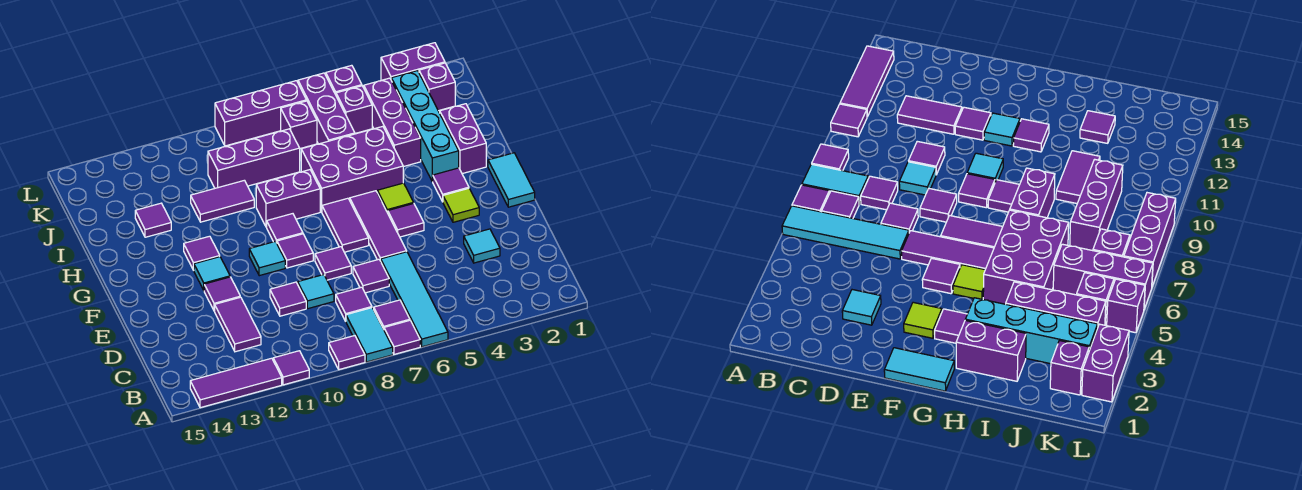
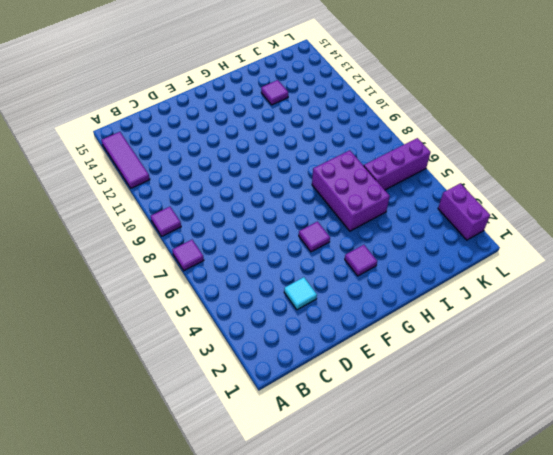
none -> cyan 1x4 tile [381,252,448,347]
none -> cyan 1x2 tile [346,308,393,362]
none -> purple 1x1 tile [273,351,309,385]
none -> purple 1x1 tile [374,300,410,329]

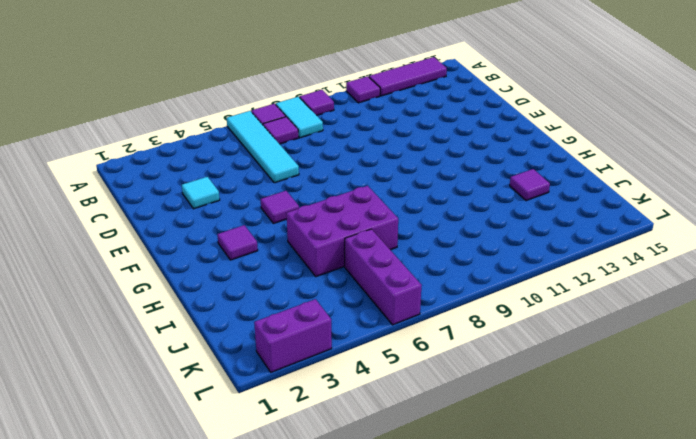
none -> purple 1x1 tile [336,287,372,321]
none -> purple 1x2 tile [215,297,261,352]
none -> purple 1x1 tile [353,259,389,293]
none -> cyan 1x1 tile [298,275,334,309]

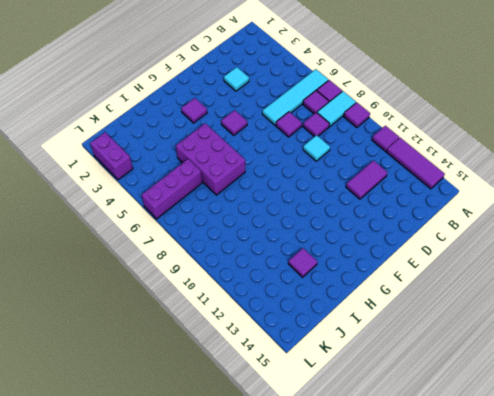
none -> purple 1x1 tile [270,282,306,316]
none -> purple 1x3 tile [350,191,407,261]
none -> purple 1x1 tile [315,247,351,280]
none -> purple 1x1 tile [204,277,240,311]

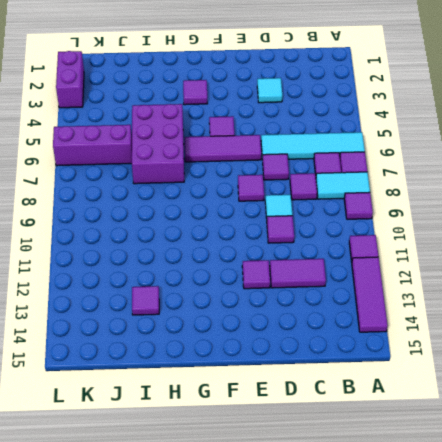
none -> cyan 1x2 tile [488,153,535,207]
none -> lime 1x1 tile [443,188,479,222]
none -> purple 1x2 tile [322,198,369,252]
none -> purple 1x1 tile [277,234,313,268]

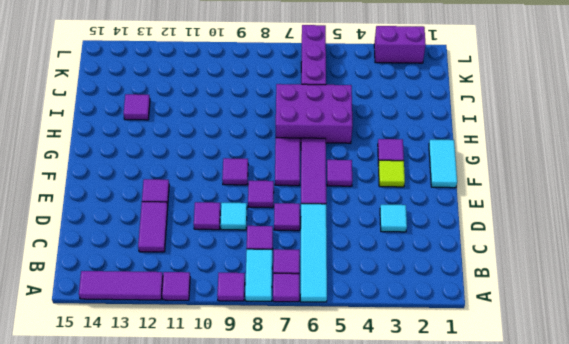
none -> cyan 1x1 tile [249,241,285,276]
none -> cyan 1x1 tile [194,257,230,290]
none -> lime 1x1 tile [377,183,414,213]
none -> purple 1x1 tile [267,214,303,243]

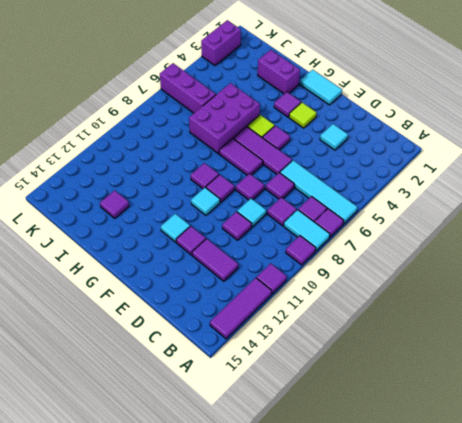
none -> purple 1x1 tile [184,236,220,270]
none -> cyan 1x4 brick [391,71,459,181]
none -> purple 1x2 brick [256,170,320,227]
none -> purple 1x3 brick [364,78,421,167]

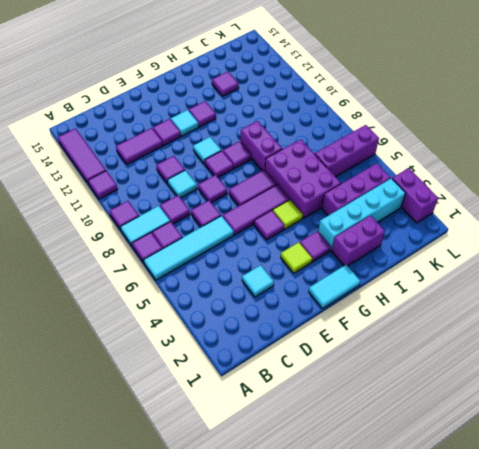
none -> purple 1x2 tile [191,180,254,222]
none -> purple 1x3 brick [208,129,300,188]
none -> purple 1x1 brick [419,63,455,111]
none -> purple 1x1 brick [336,86,372,133]

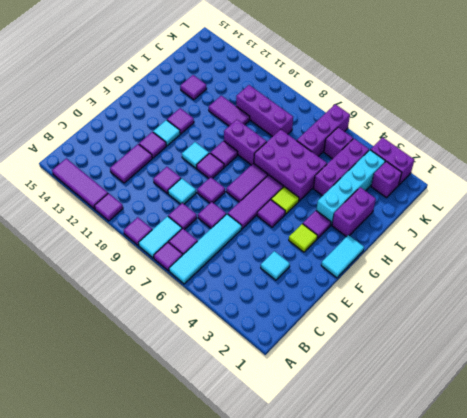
none -> purple 1x1 brick [281,101,317,149]
none -> purple 1x1 brick [326,65,362,94]
none -> purple 1x3 brick [215,81,307,146]

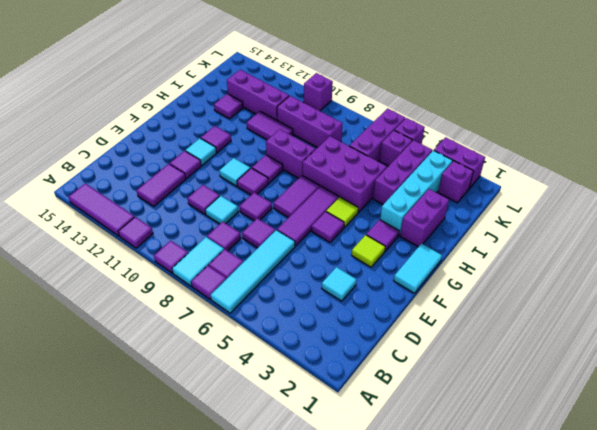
purple 1x3 brick [227,70,289,120] -> purple 1x3 brick moved to [215,81,307,146]
purple 1x1 brick [304,73,333,111] -> purple 1x1 brick moved to [281,101,317,149]

